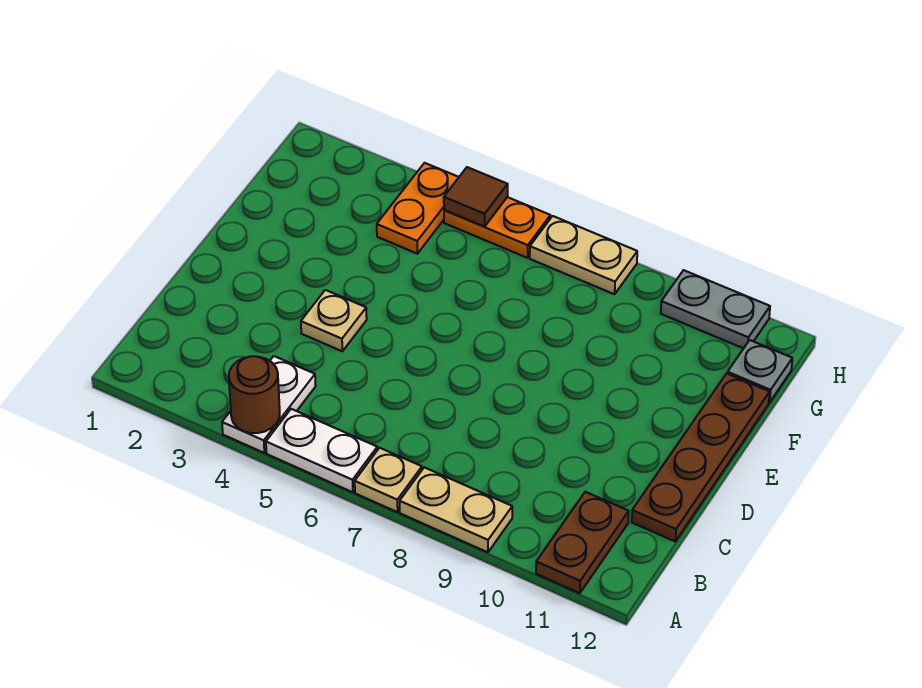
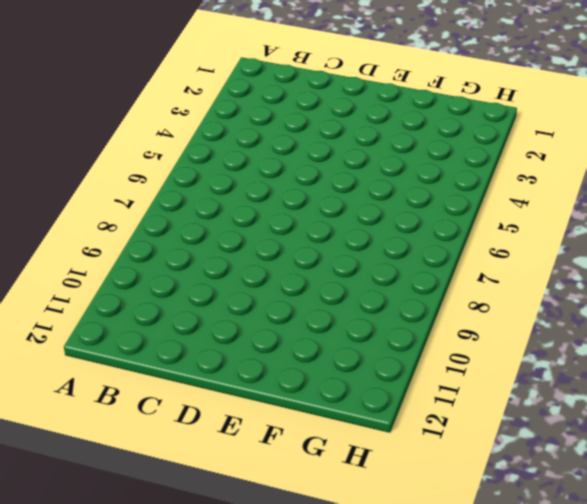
none -> white 1x2 plate [222,356,316,453]
none -> white 1x2 plate [266,409,377,492]
none -> tan 1x1 plate [355,448,422,512]

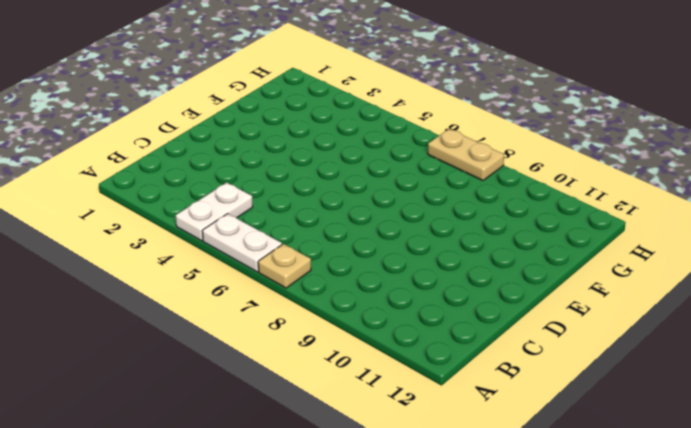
none -> tan 1x2 plate [400,467,512,552]
none -> brown 1x2 plate [536,492,629,593]
none -> brown 1x4 plate [632,374,770,541]

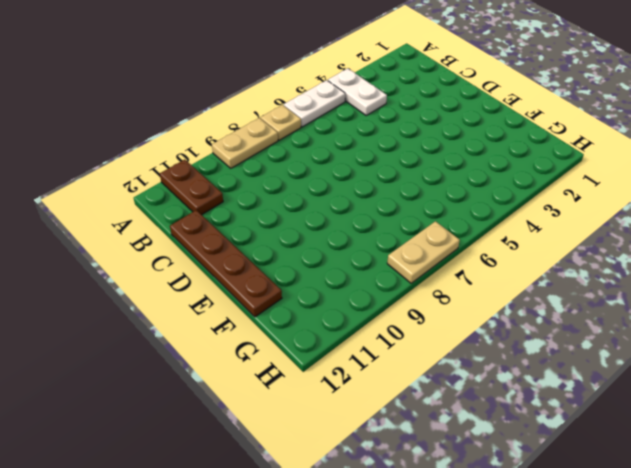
none -> tan 1x1 plate [301,290,367,351]
none -> orange 1x2 plate [377,163,459,254]
none -> grey 1x1 plate [727,340,792,402]

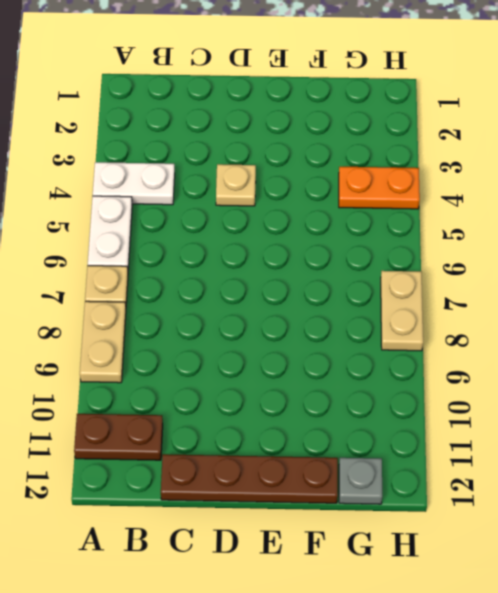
none -> orange 1x2 plate [444,197,550,258]
none -> grey 1x2 plate [661,270,770,348]
none -> brown 1x1 round brick [229,356,280,433]

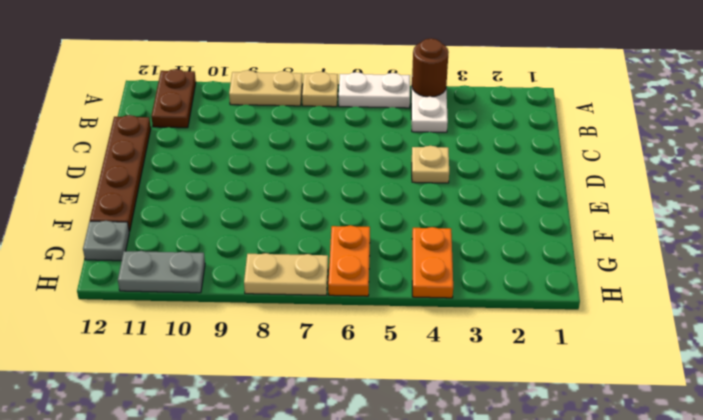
orange 1x2 plate [328,225,370,296] -> orange 1x2 plate turned to [444,197,550,258]
none -> brown 1x1 tile [444,167,508,227]

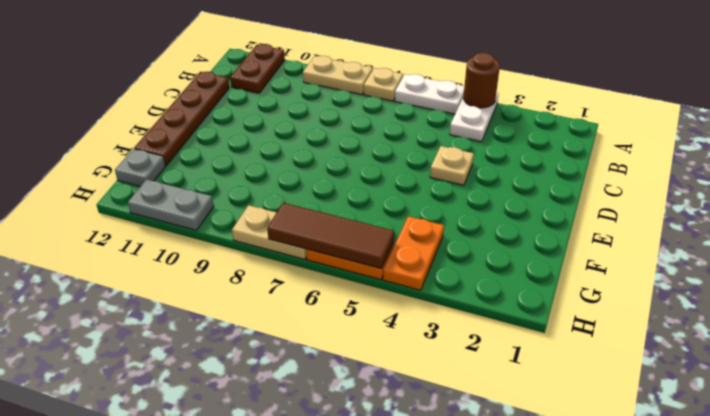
brown 1x3 tile [267,203,394,268] -> brown 1x1 tile [444,167,508,227]

